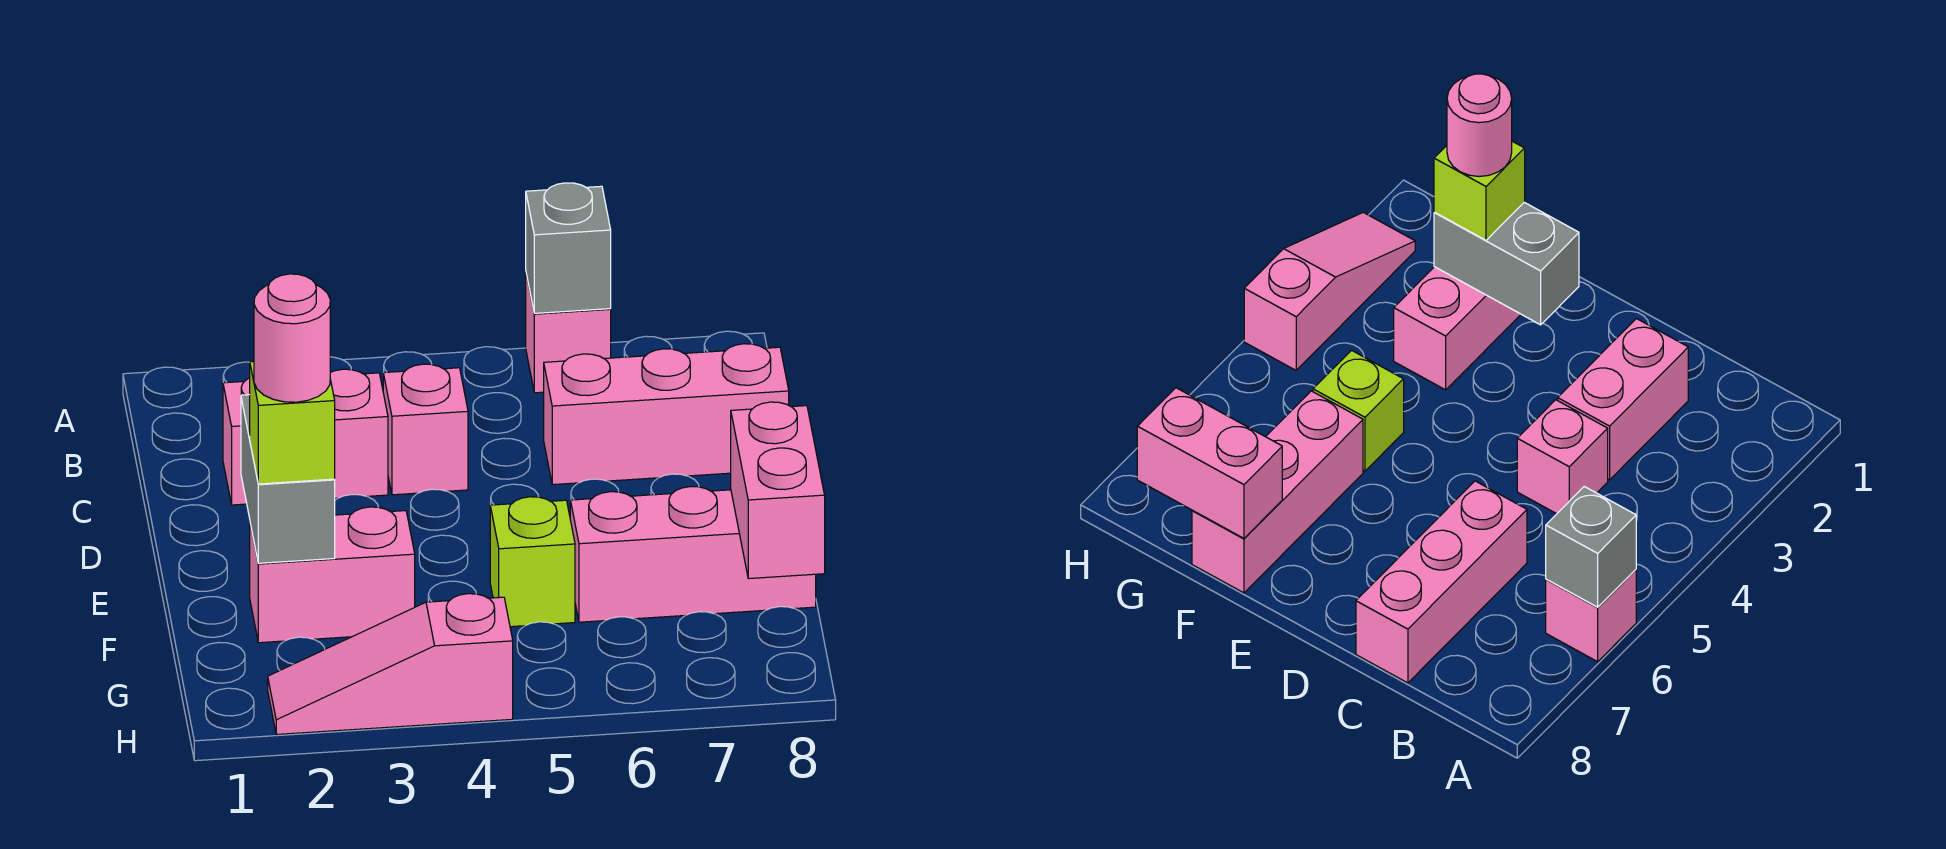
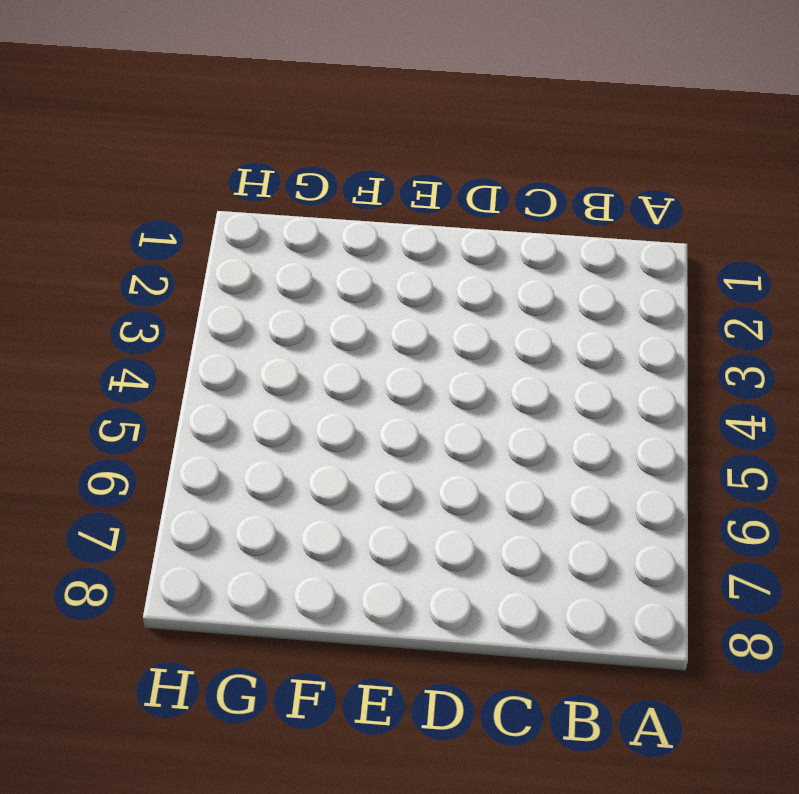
none -> pink 1x1 brick [526,274,611,393]
none -> pink 1x2 brick [223,369,388,505]
none -> pink 1x1 brick [383,364,468,495]

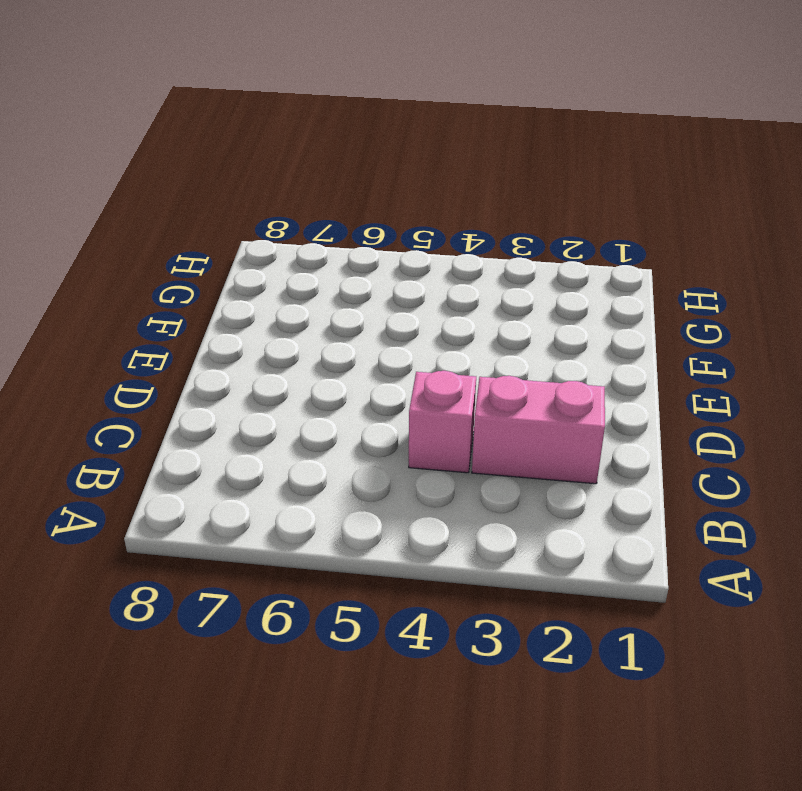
none -> pink 1x1 brick [526,274,611,393]
none -> pink 1x3 brick [544,344,789,485]
none -> pink 1x2 brick [250,507,415,643]

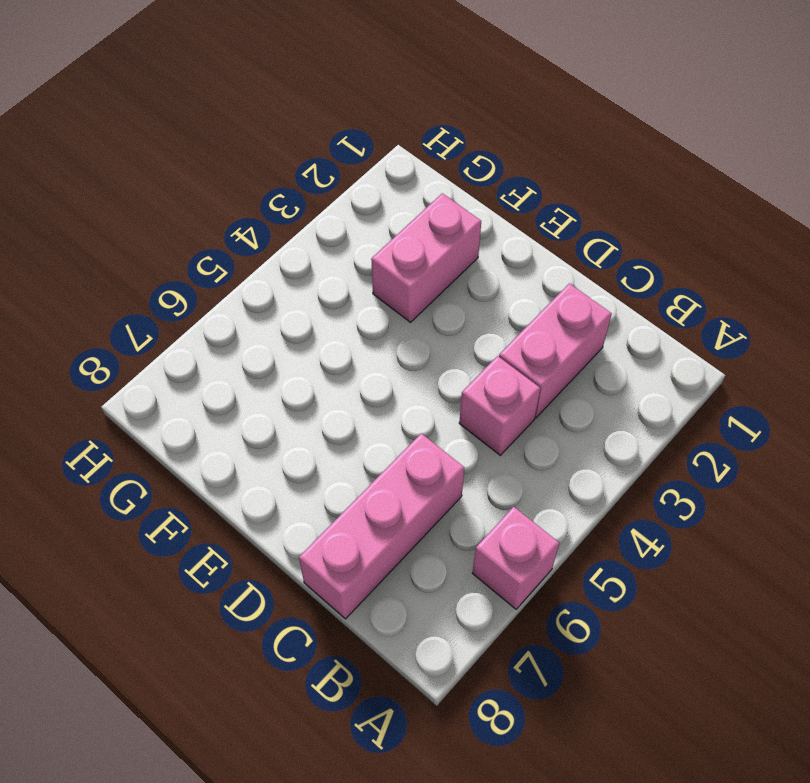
none -> lime 1x1 brick [490,497,575,627]
none -> pink 1x3 brick [570,487,816,622]
none -> pink 1x3 slope [268,594,513,734]

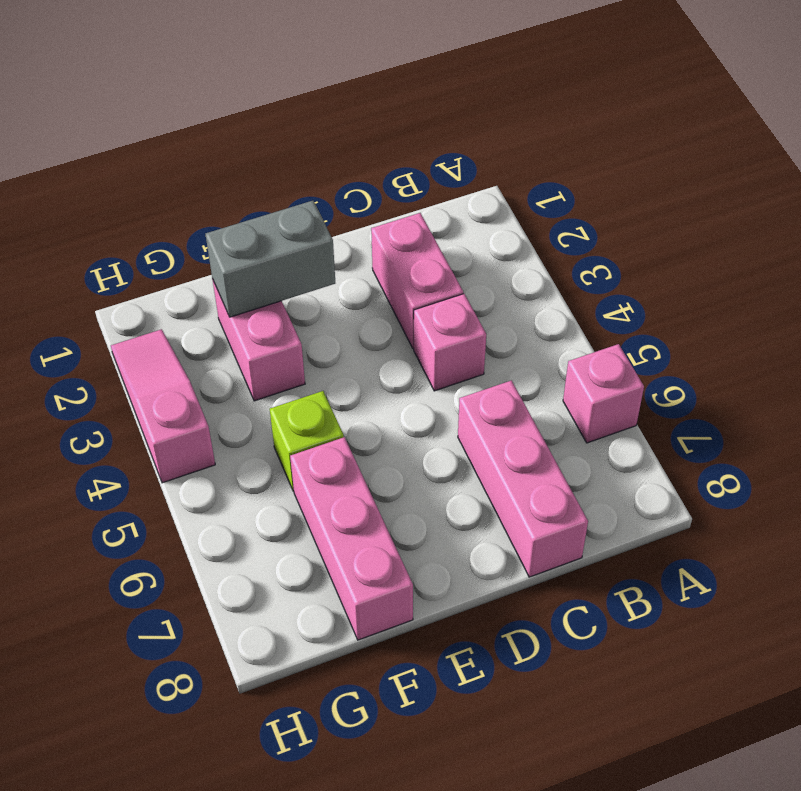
none -> grey 1x1 brick [526,183,611,313]
none -> pink 1x2 brick [731,402,825,579]
none -> lime 1x1 brick [250,362,335,484]

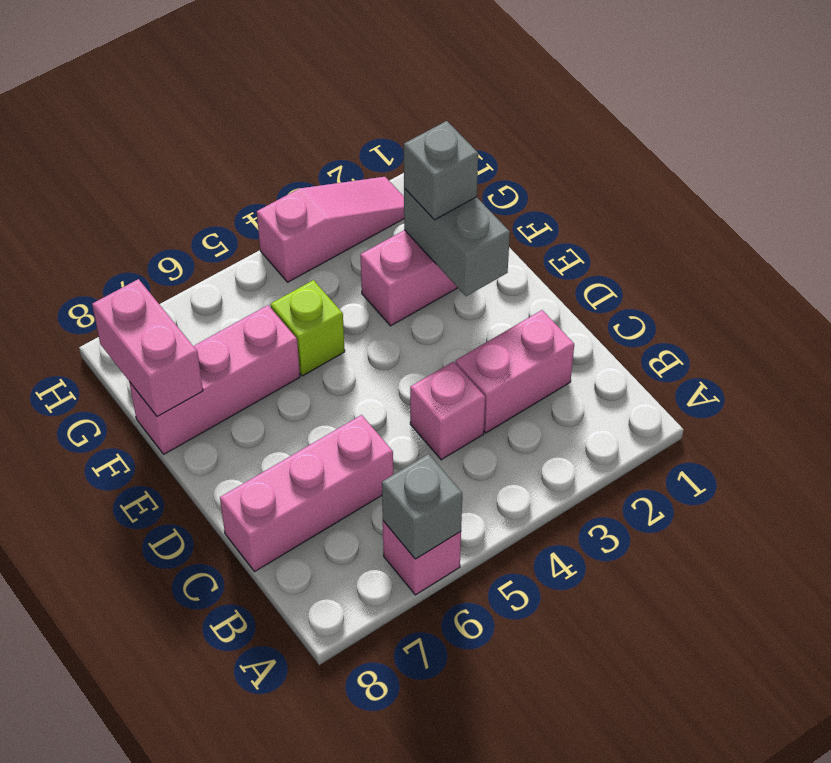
grey 1x1 brick [404,121,478,220] -> lime 1x1 brick [250,362,335,484]
none -> pink 1x1 round brick [254,274,330,402]

